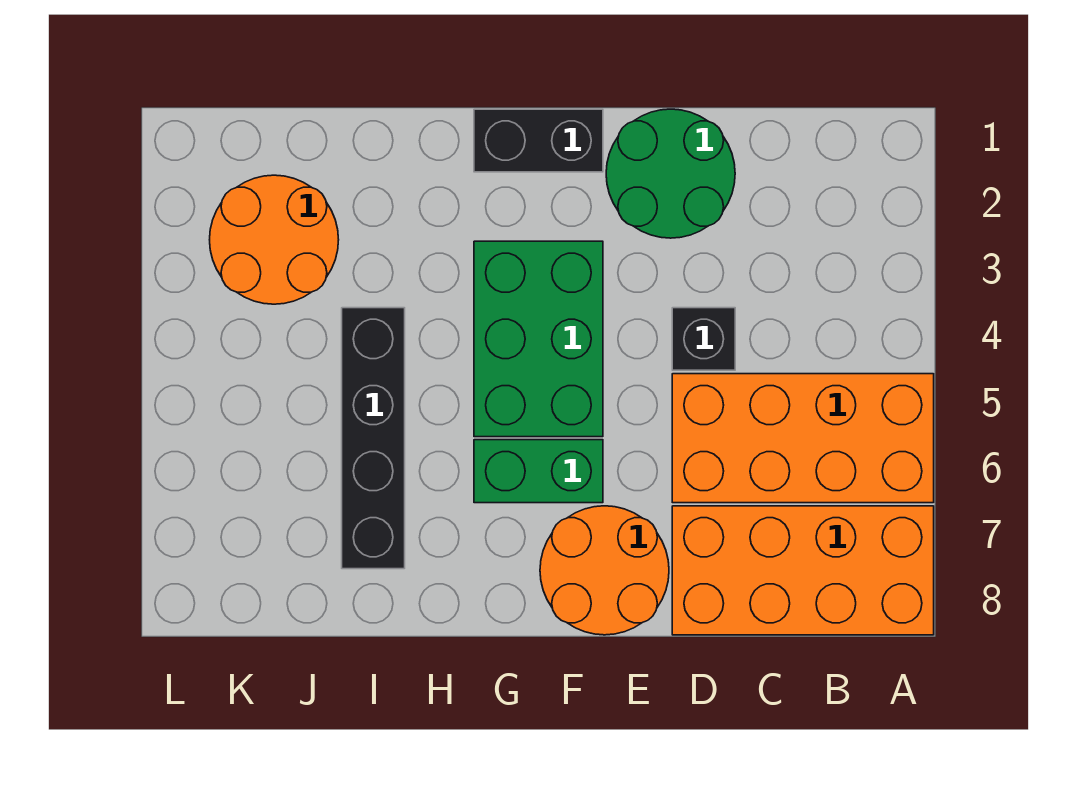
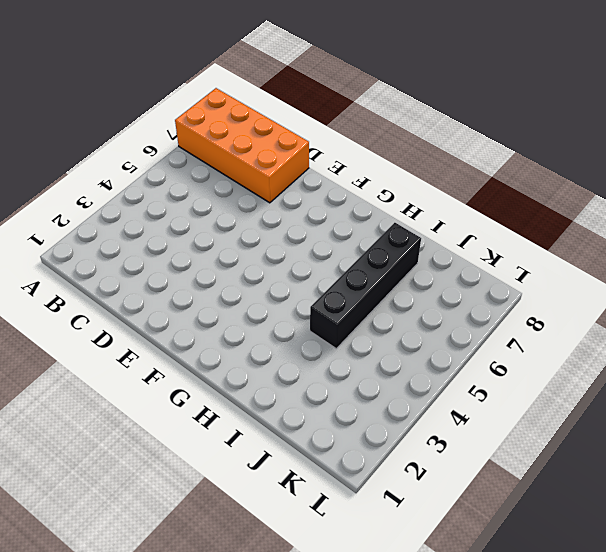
none -> orange 2x4 brick [672,374,934,503]
none -> green 2x2 round brick [606,109,735,238]

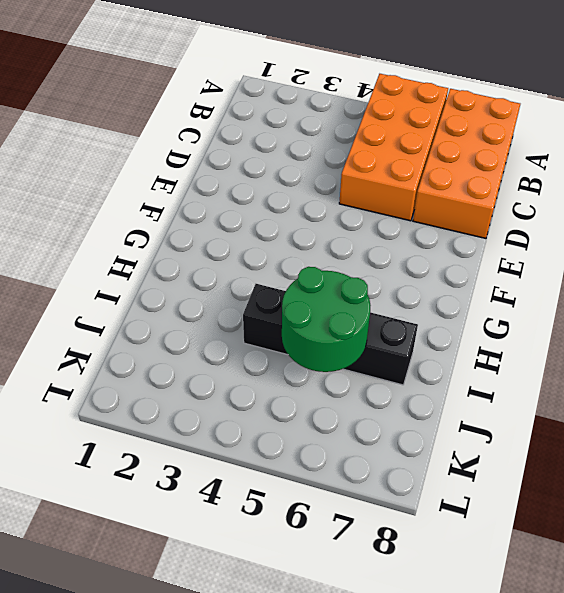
green 2x2 round brick [282,267,371,372] -> green 2x2 round brick moved to [606,109,735,238]
none -> black 1x1 brick [672,308,735,370]
none -> orange 2x2 round brick [540,506,669,635]

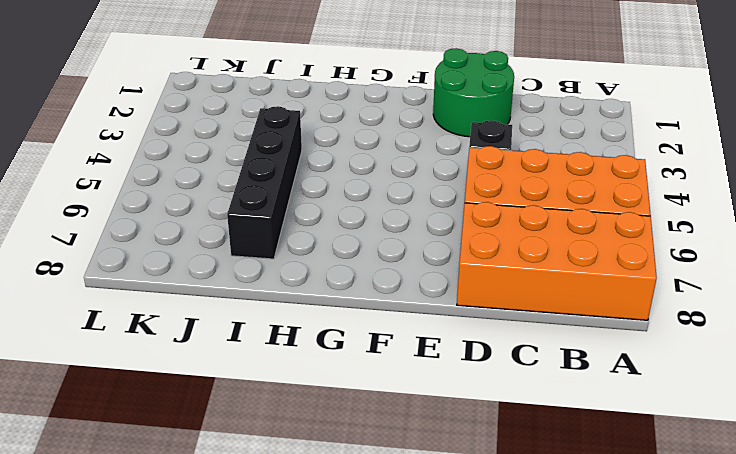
none -> orange 2x2 round brick [540,506,669,635]
none -> black 1x2 brick [474,109,603,172]

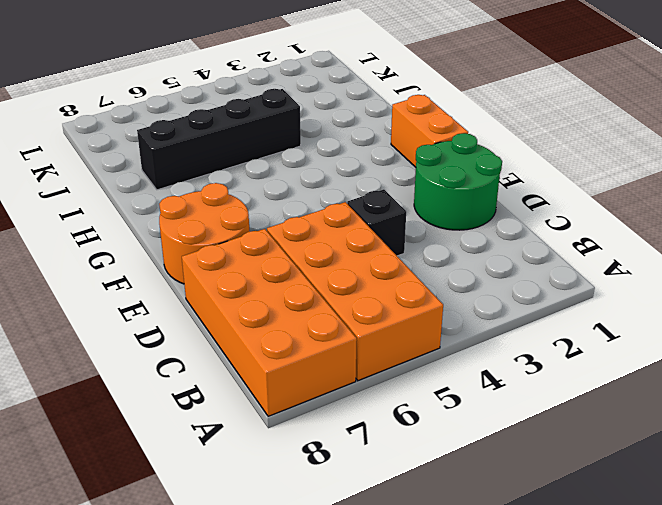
orange 1x2 brick [391,95,468,167] -> black 1x2 brick [474,109,603,172]
none -> green 2x3 brick [474,241,603,437]
none -> green 1x2 brick [474,440,603,503]

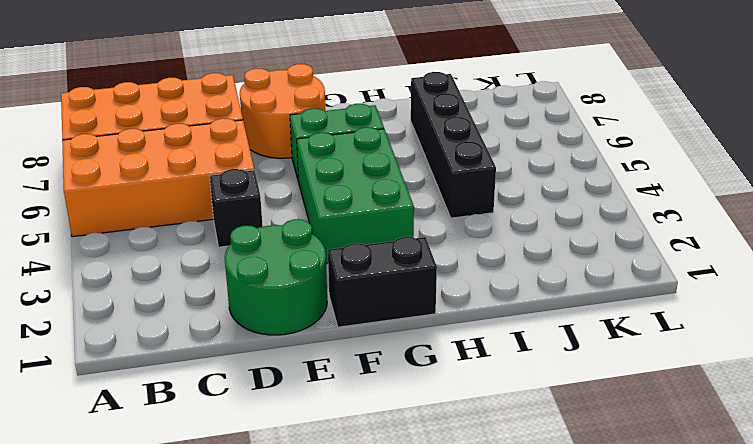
none -> orange 2x2 round brick [210,175,339,304]

